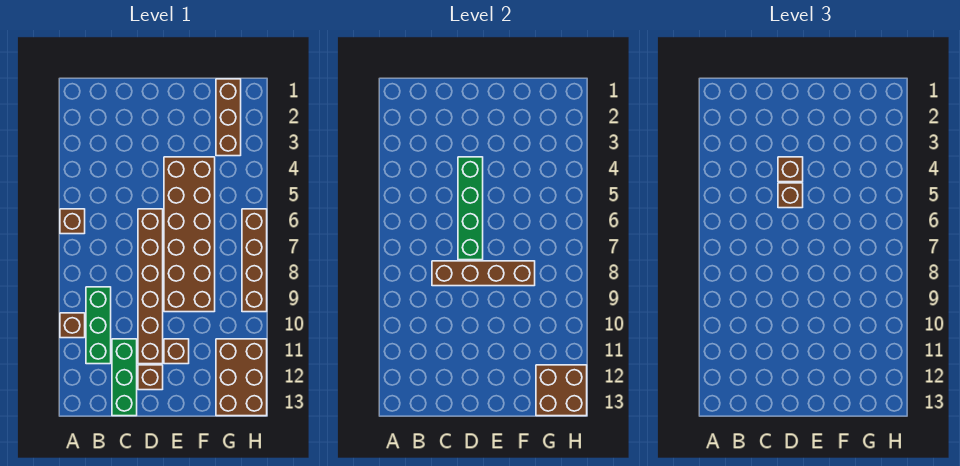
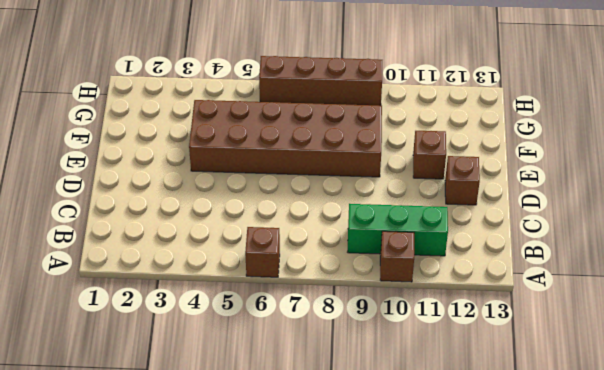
none -> green 1x3 brick [112,339,137,416]
none -> brown 1x6 brick [138,209,163,364]
none -> brown 1x3 brick [216,79,241,156]

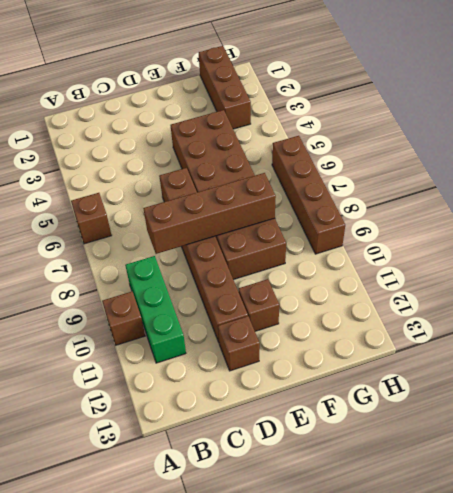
none -> green 1x3 brick [112,339,137,416]
none -> brown 2x3 brick [216,339,267,416]
none -> green 1x4 brick [458,157,483,260]

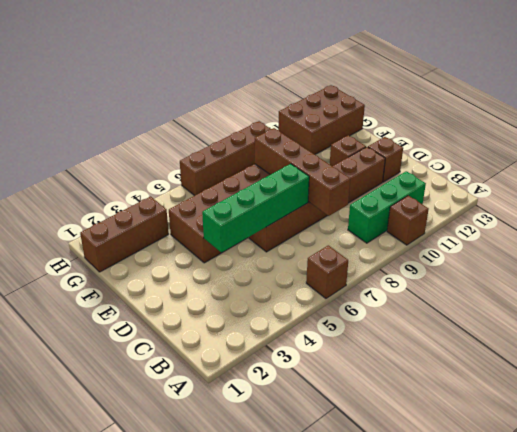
none -> green 1x3 brick [112,339,137,416]
none -> brown 2x2 brick [536,365,587,416]
none -> brown 1x1 brick [778,157,803,182]

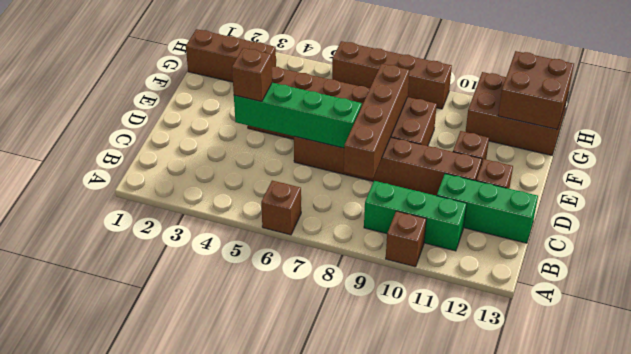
none -> brown 1x1 brick [778,183,803,208]

